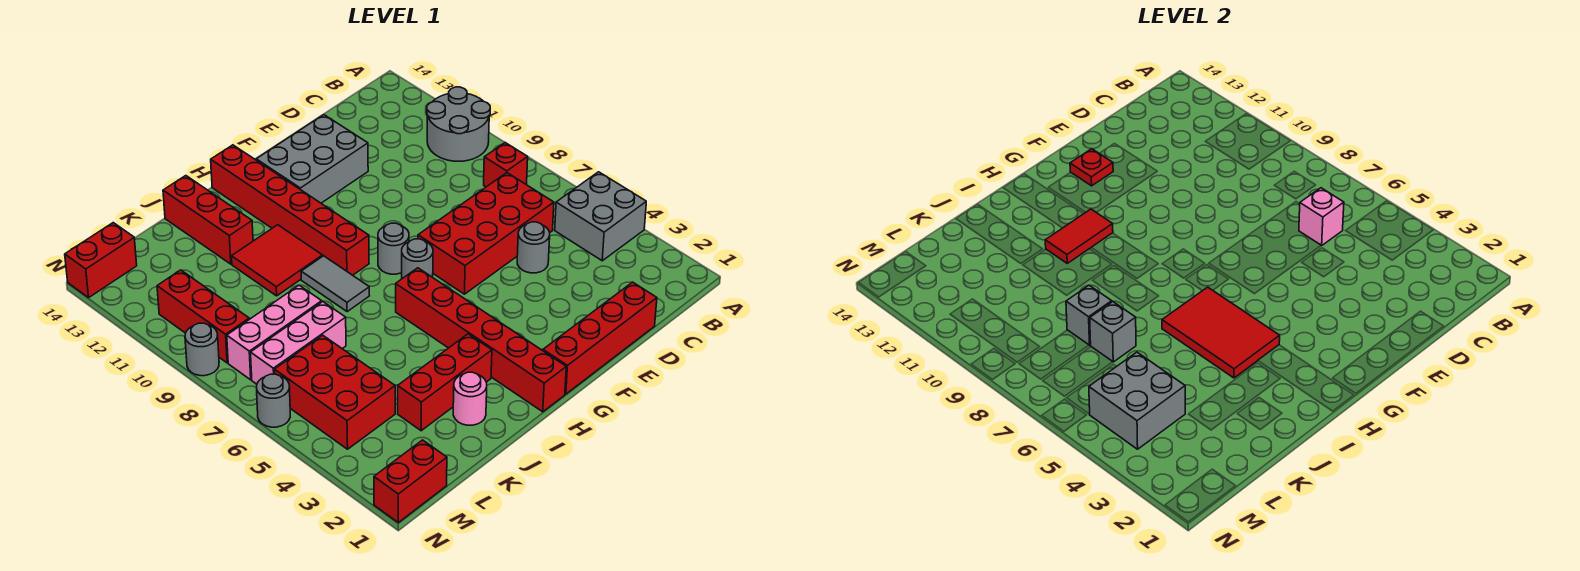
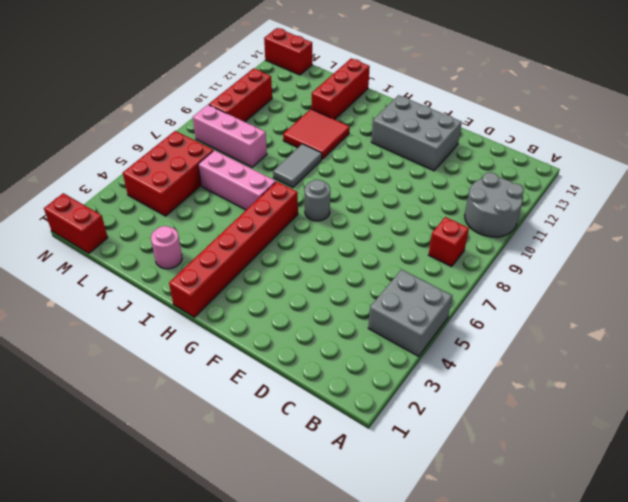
pink 1x3 brick [198,150,276,210] -> pink 1x3 brick moved to [251,302,346,384]
none -> red 2x4 brick [418,173,554,294]
none -> red 1x4 brick [543,282,657,394]
none -> grey 1x1 round brick [517,222,550,273]
none -> grey 1x1 round brick [378,223,409,274]

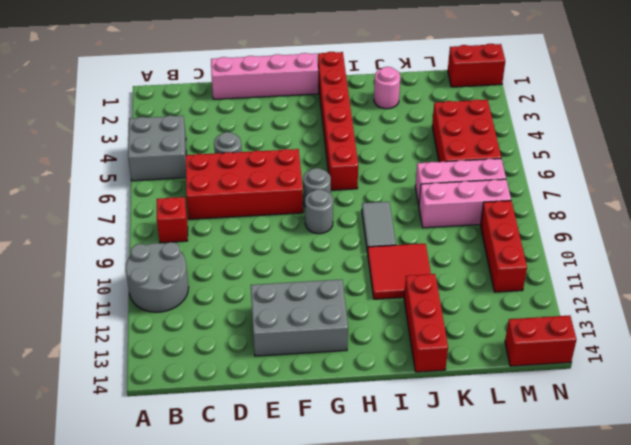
pink 1x4 brick [211,53,318,99] -> red 1x4 brick [543,282,657,394]
none -> red 1x6 brick [211,145,369,275]
none -> red 1x3 brick [398,334,492,431]
none -> grey 1x1 round brick [257,374,290,427]
none -> grey 1x1 round brick [185,323,219,376]

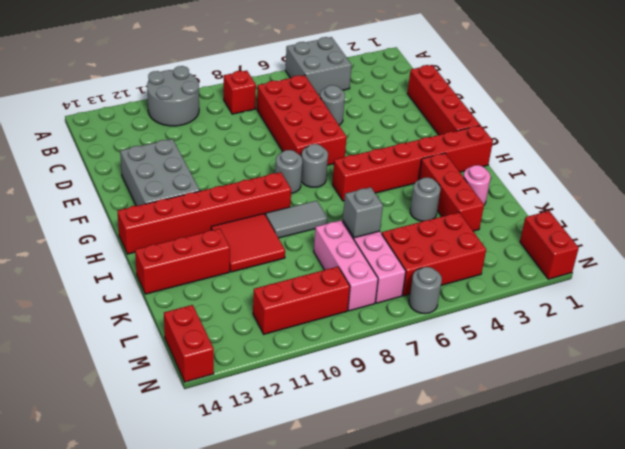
grey 1x1 round brick [410,177,440,221] -> grey 1x1 round brick moved to [185,323,219,376]
none -> pink 1x1 brick [1299,188,1344,246]
none -> red 1x1 plate [1070,149,1113,186]
none -> red 2x3 tile [1162,287,1280,378]
none -> red 1x2 tile [1045,209,1113,263]

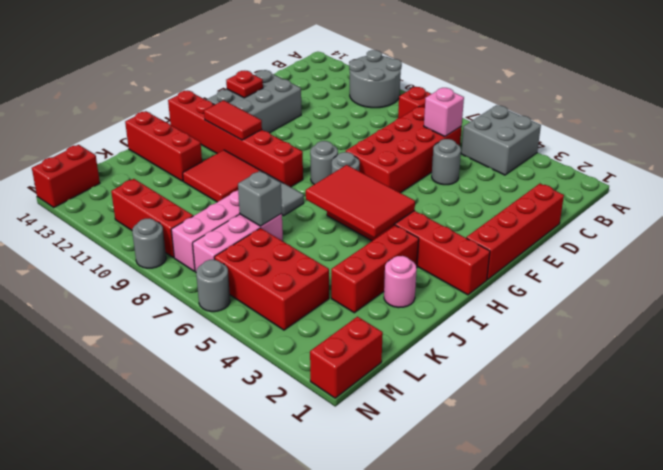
red 1x2 tile [204,100,262,140] -> red 1x2 tile turned to [1045,209,1113,263]
none -> grey 1x1 brick [1066,285,1112,345]
none -> grey 2x2 brick [1089,352,1185,449]

